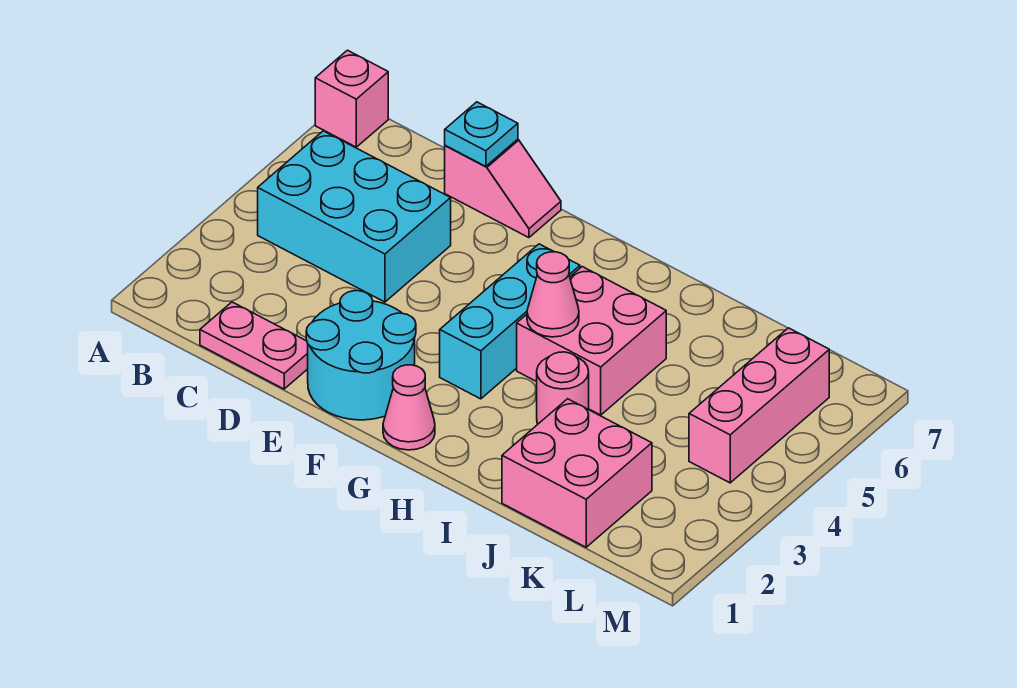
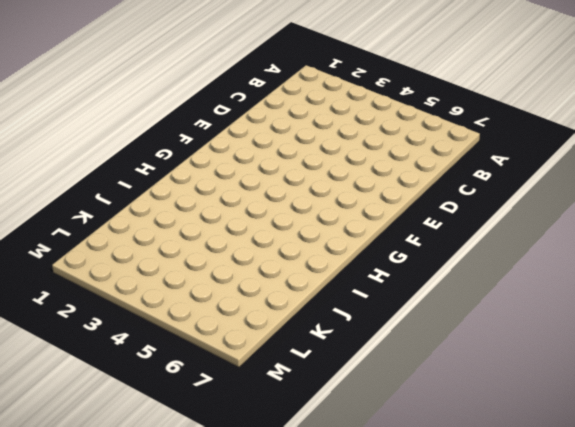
none -> pink 1x1 brick [315,50,388,147]
none -> cyan 2x3 brick [258,131,451,302]
none -> pink 1x2 plate [200,302,308,389]

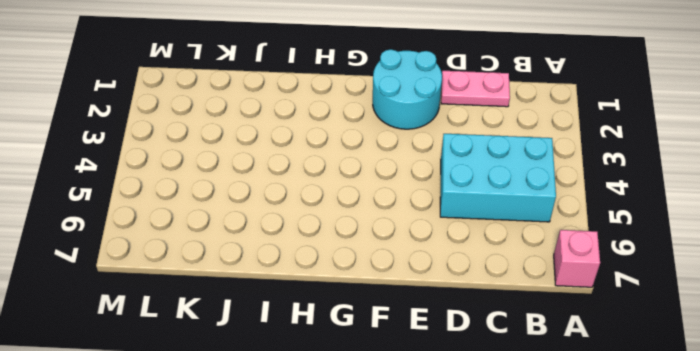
none -> pink 1x2 slope [445,139,561,238]
none -> pink 1x1 cone [383,365,435,450]
none -> cyan 1x3 brick [440,244,580,399]

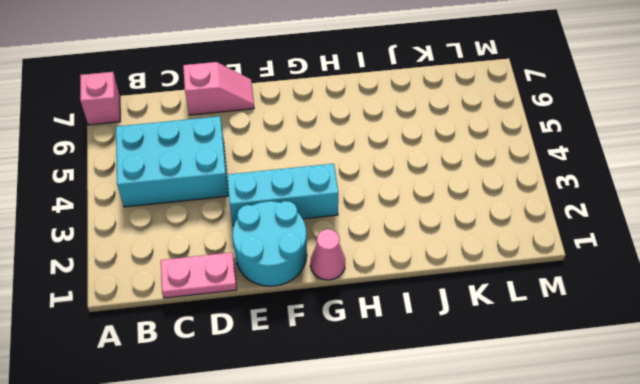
cyan 1x3 brick [227,164,338,226] -> cyan 1x3 brick turned to [440,244,580,399]
none -> pink 2x2 brick [517,267,666,415]
none -> pink 1x1 round brick [537,352,589,424]
none -> pink 2x2 brick [502,399,652,547]

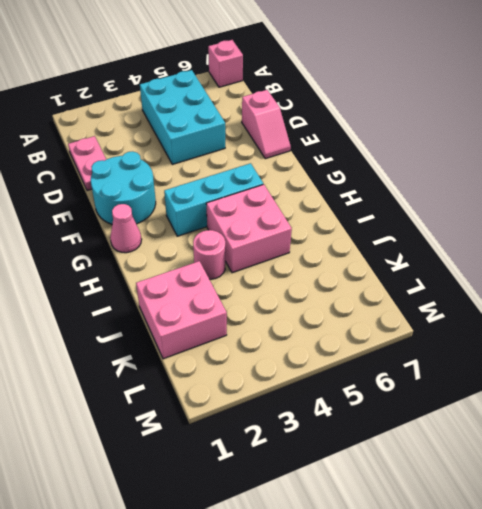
none -> pink 1x3 brick [689,328,829,483]
none -> cyan 1x1 plate [445,102,518,166]
none -> pink 1x1 cone [527,252,579,337]

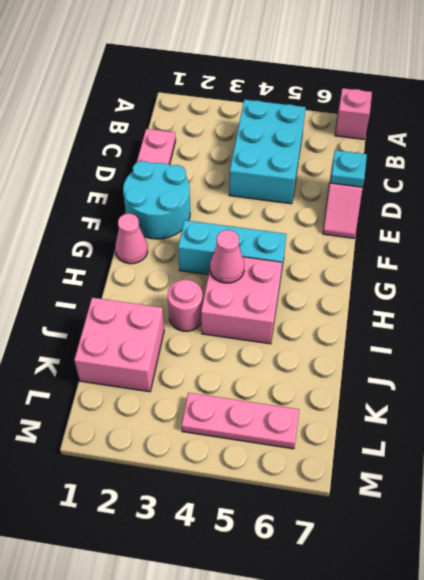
pink 1x3 plate [182,393,299,449] -> pink 1x3 brick [689,328,829,483]

